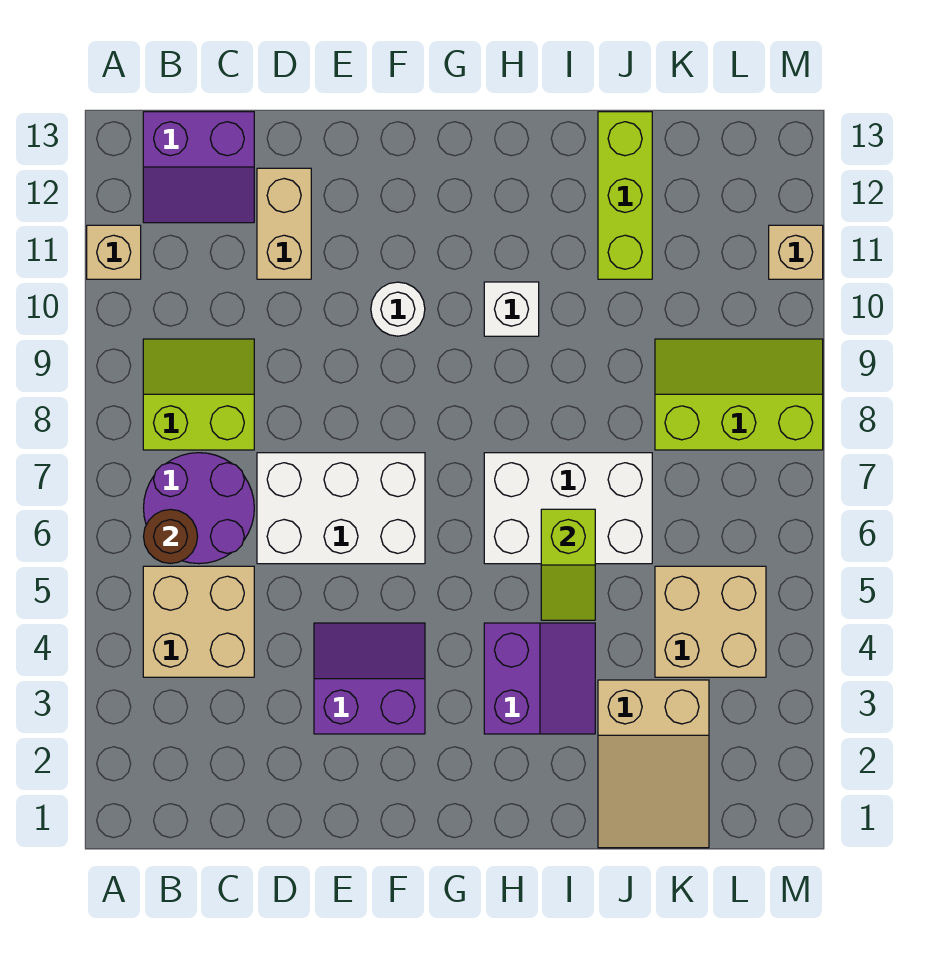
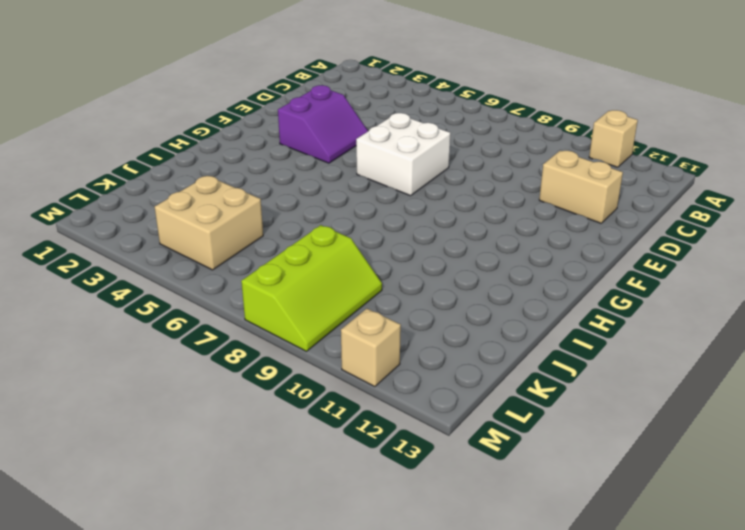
white 2x2 brick [356,113,450,196] -> white 2x3 brick [257,453,425,564]
none -> tan 2x2 brick [143,566,254,677]
none -> purple 2x2 round brick [144,453,254,564]
none -> lime 2x2 slope [143,339,254,450]

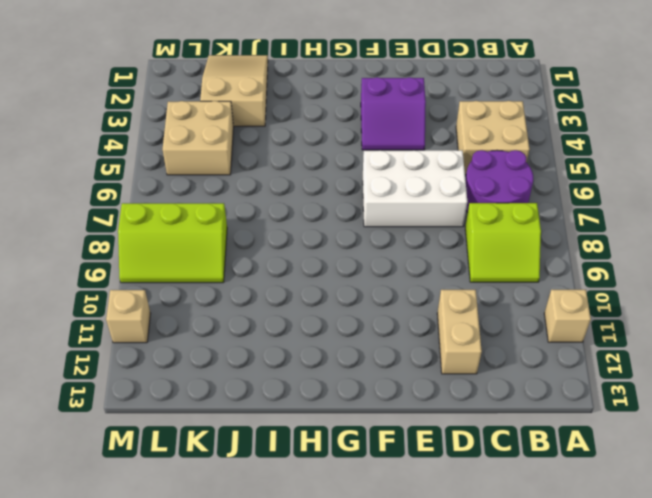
none -> purple 2x2 slope [143,112,254,223]
none -> white 1x1 round brick [371,282,425,336]
none -> purple 2x2 slope [484,623,595,734]

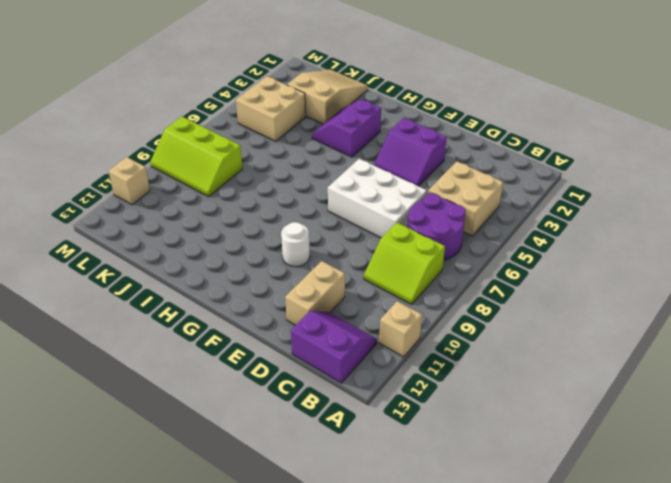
none -> white 2x3 brick [484,453,652,564]
none -> white 1x1 brick [484,282,539,336]
none -> lime 1x3 brick [598,112,652,279]

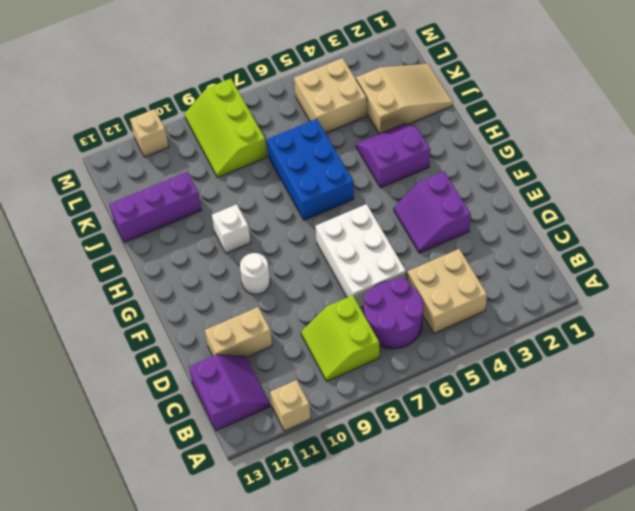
blue 2x3 brick [267,119,354,220] -> white 2x3 brick [484,453,652,564]
purple 1x3 brick [109,172,201,242] -> lime 1x3 brick [598,112,652,279]
none -> brown 1x1 round brick [144,509,198,564]
none -> lime 1x2 slope [541,509,595,620]

